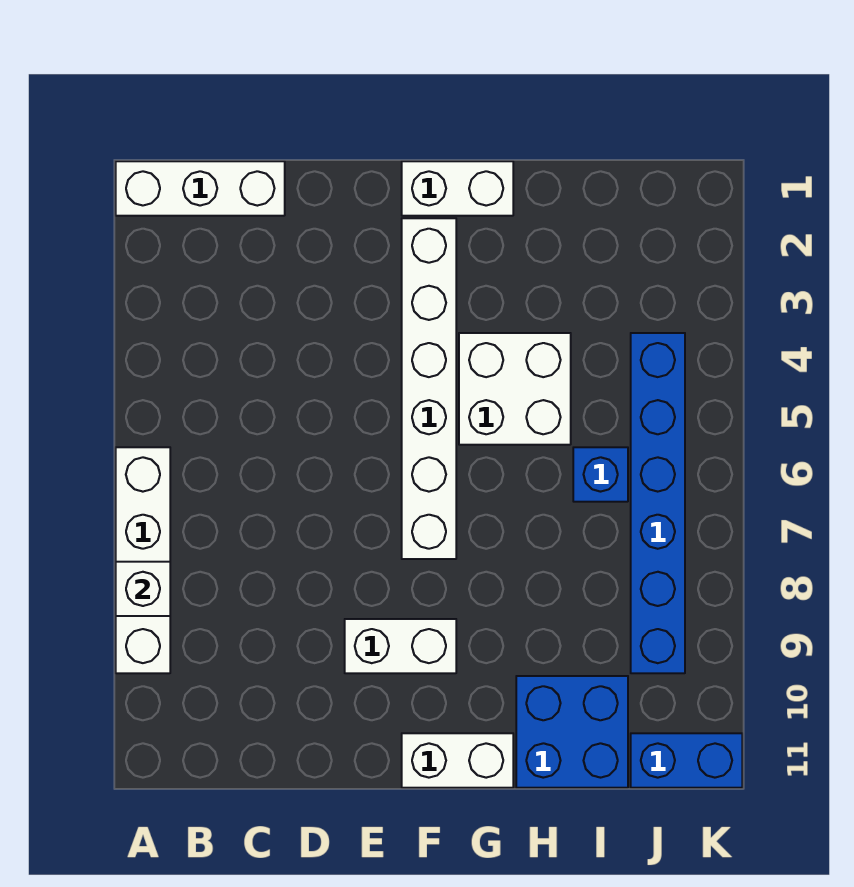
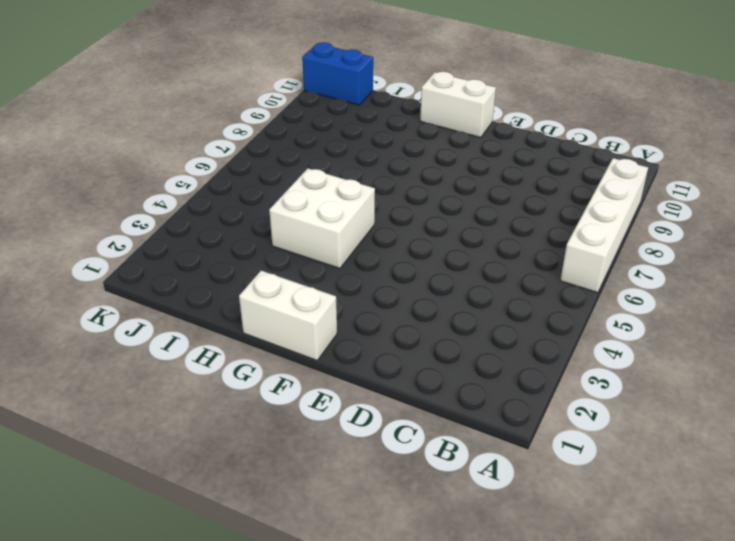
none -> white 1x3 brick [116,161,285,216]
none -> white 1x2 brick [345,619,456,673]
none -> white 1x6 brick [402,218,456,559]

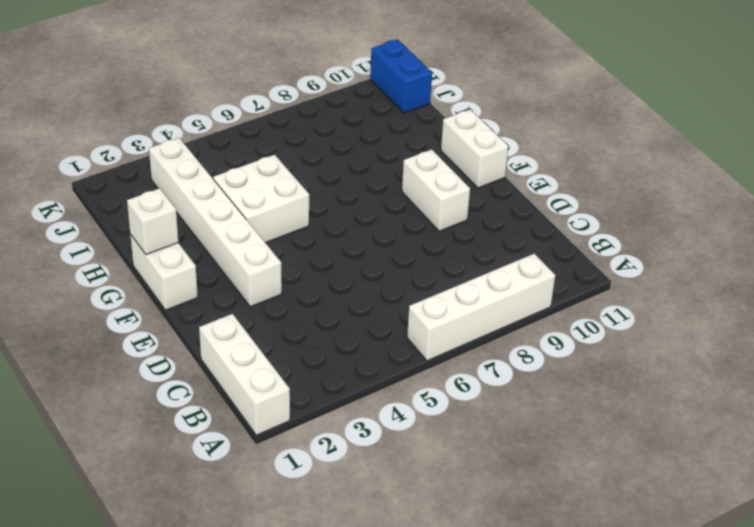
white 1x6 brick [149,138,282,307] -> white 1x6 brick turned to [402,218,456,559]
white 1x1 brick [127,188,178,255] -> white 1x1 brick moved to [116,562,170,616]
none -> blue 2x2 brick [516,676,628,788]
none -> blue 1x1 brick [573,447,628,502]
none -> blue 1x6 brick [631,333,685,673]

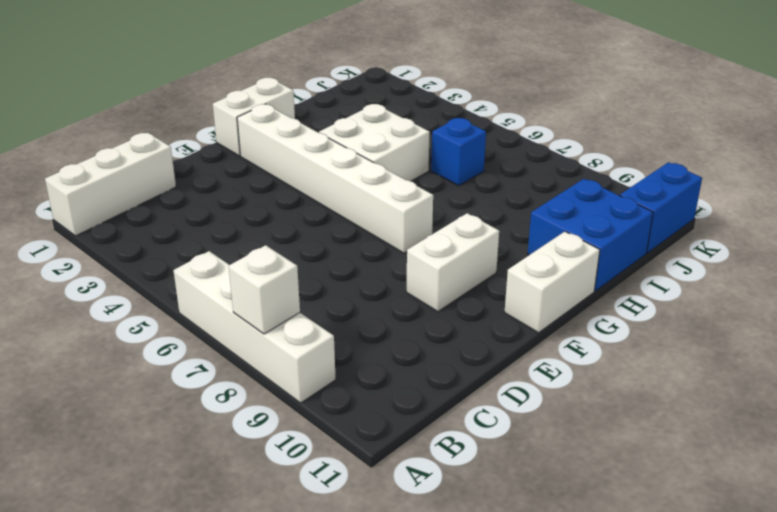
none -> blue 1x6 brick [631,333,685,673]

